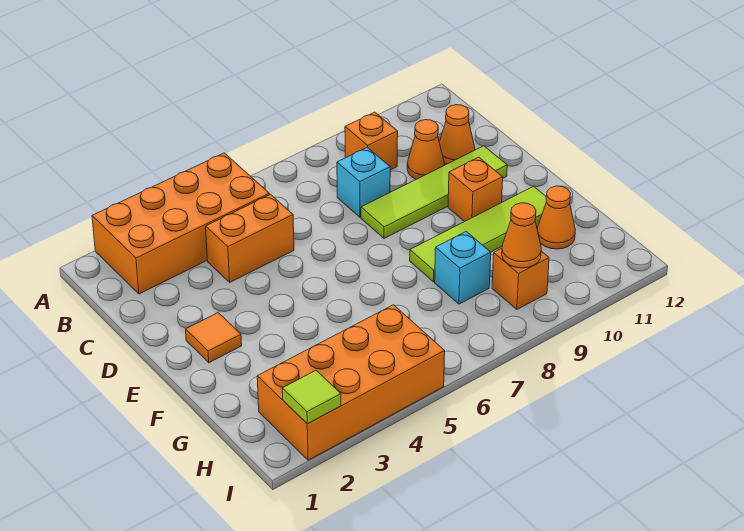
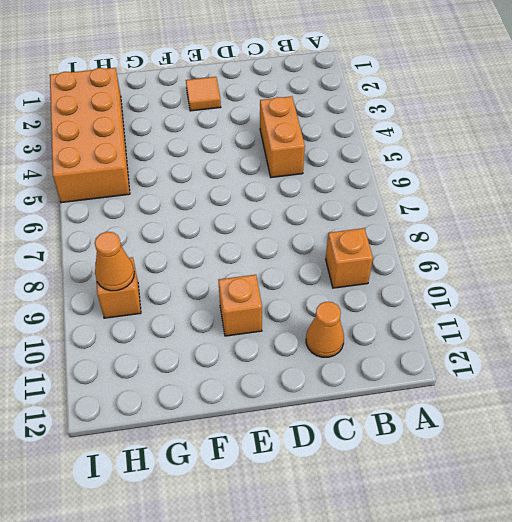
none -> orange 2x4 brick [92,153,269,294]
none -> cyan 1x1 brick [337,147,390,217]
none -> orange 1x1 cone [407,120,445,179]

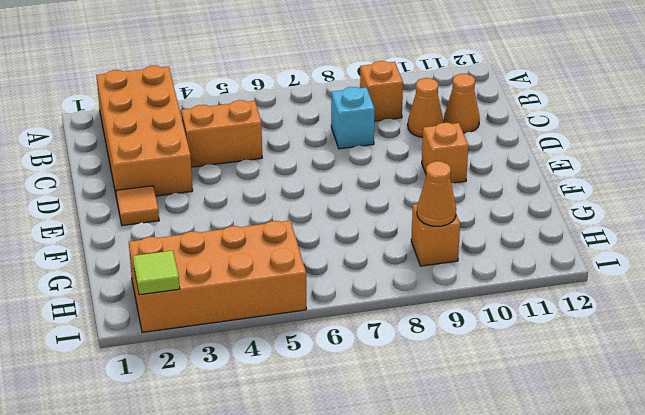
orange 2x4 brick [96,66,193,198] -> orange 2x4 brick turned to [92,153,269,294]
none -> lime 1x4 tile [361,146,507,238]
none -> lime 1x4 tile [410,186,546,282]
none -> cyan 1x1 brick [435,232,491,304]

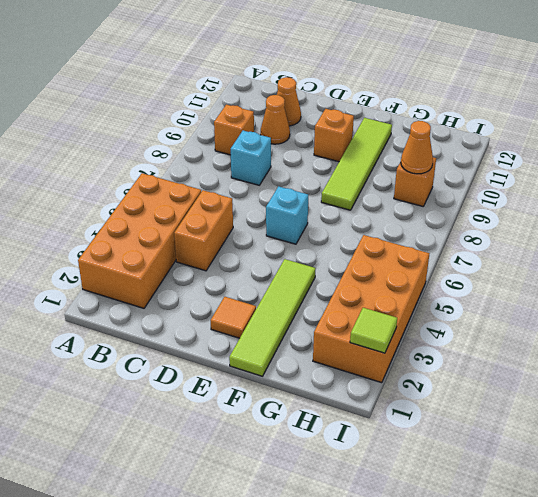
cyan 1x1 brick [266,186,308,244] -> cyan 1x1 brick moved to [435,232,491,304]
lime 1x4 tile [229,259,316,376] -> lime 1x4 tile moved to [361,146,507,238]
none -> orange 1x1 cone [537,186,575,249]

